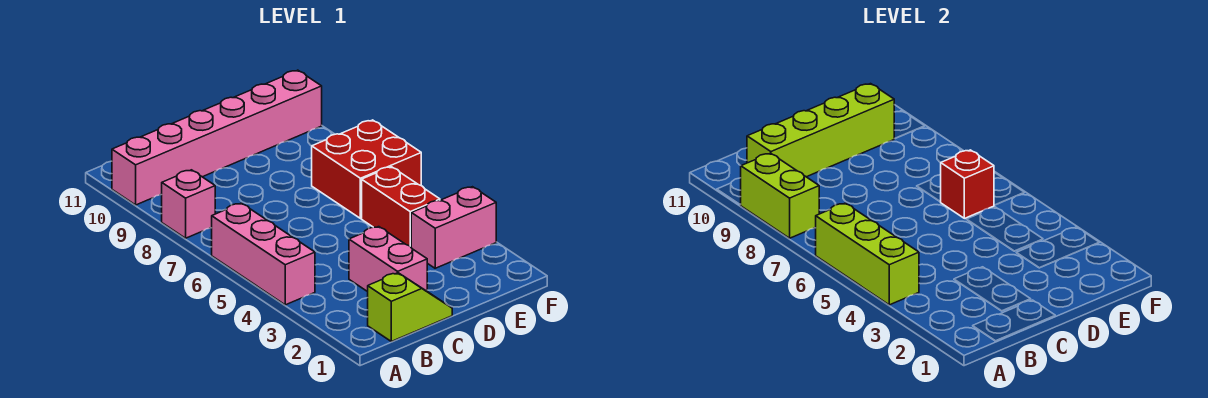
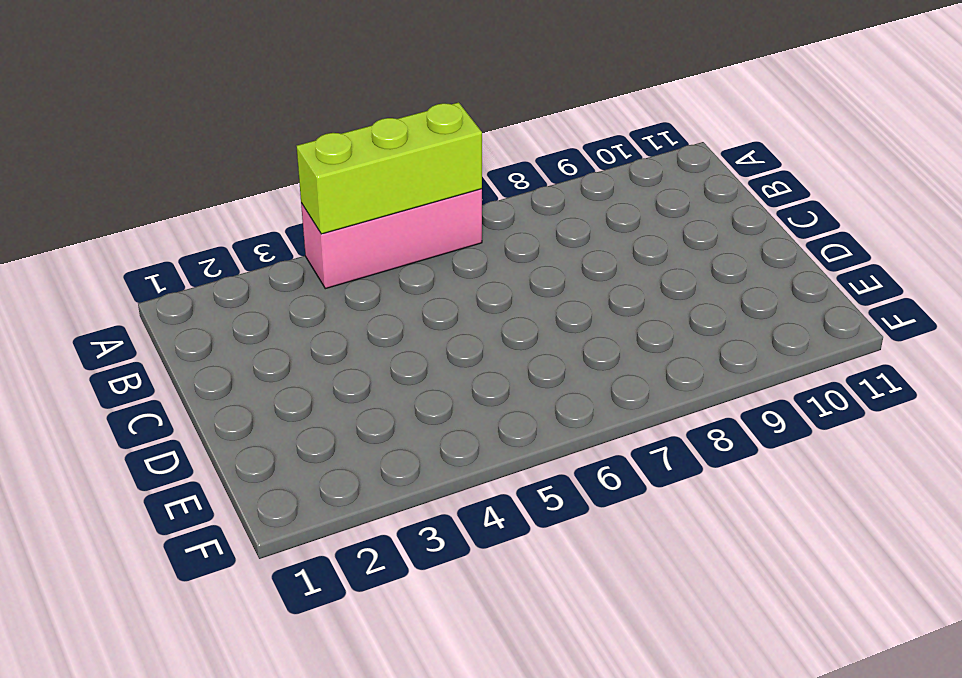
none -> pink 1x1 brick [161,170,215,238]
none -> pink 1x6 brick [112,70,322,205]
none -> lime 1x2 slope [368,273,452,341]

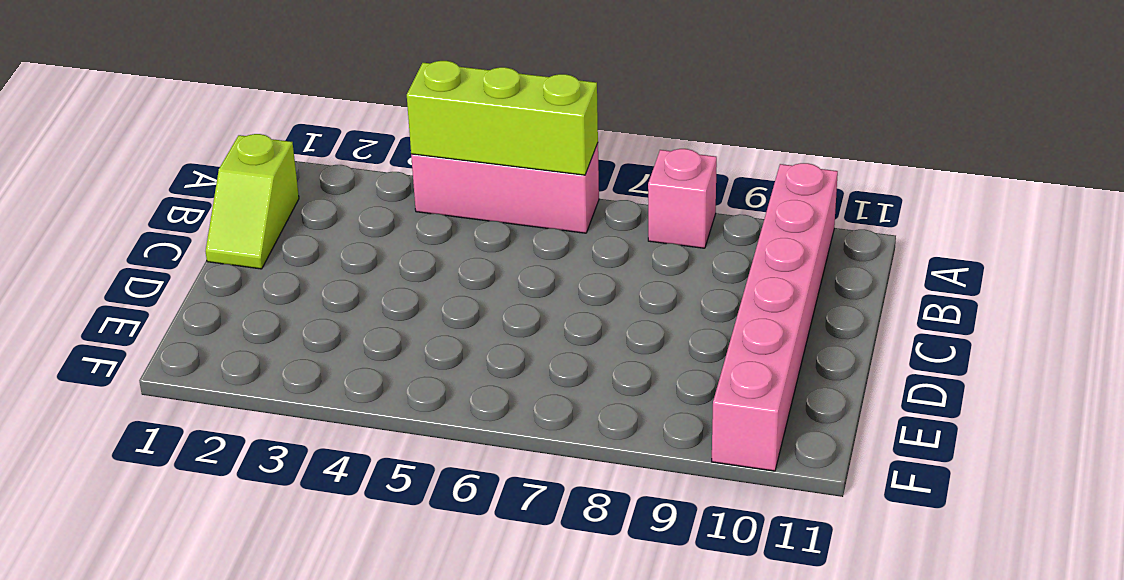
none -> pink 1x2 brick [349,227,427,292]
none -> pink 1x2 brick [411,187,496,268]
none -> red 1x2 brick [362,167,440,247]

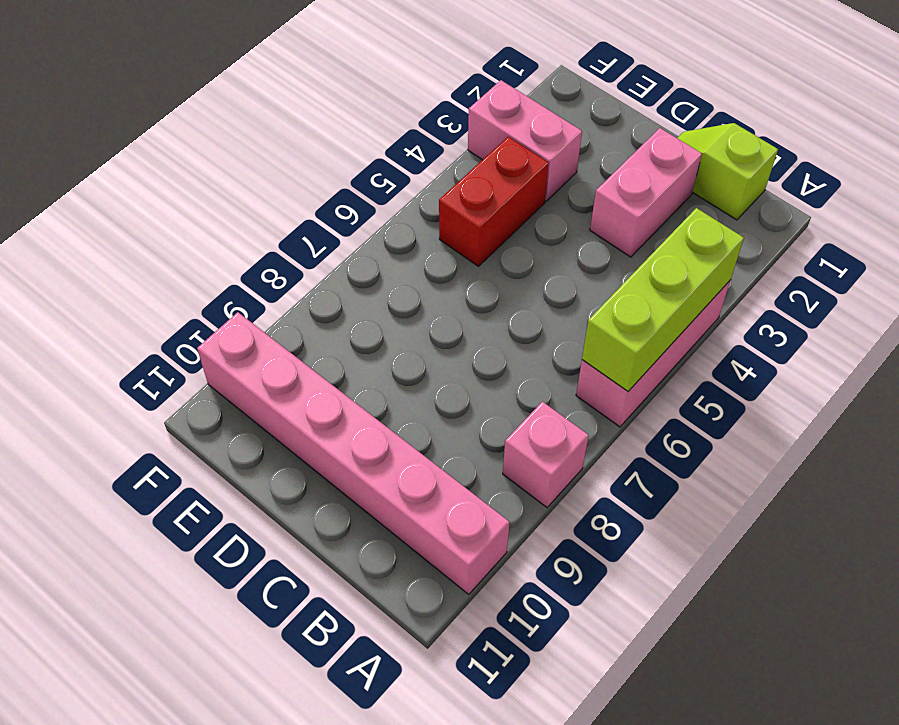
none -> red 2x2 brick [312,120,421,218]
none -> lime 1x2 brick [741,153,819,238]
none -> lime 1x4 brick [747,84,894,177]

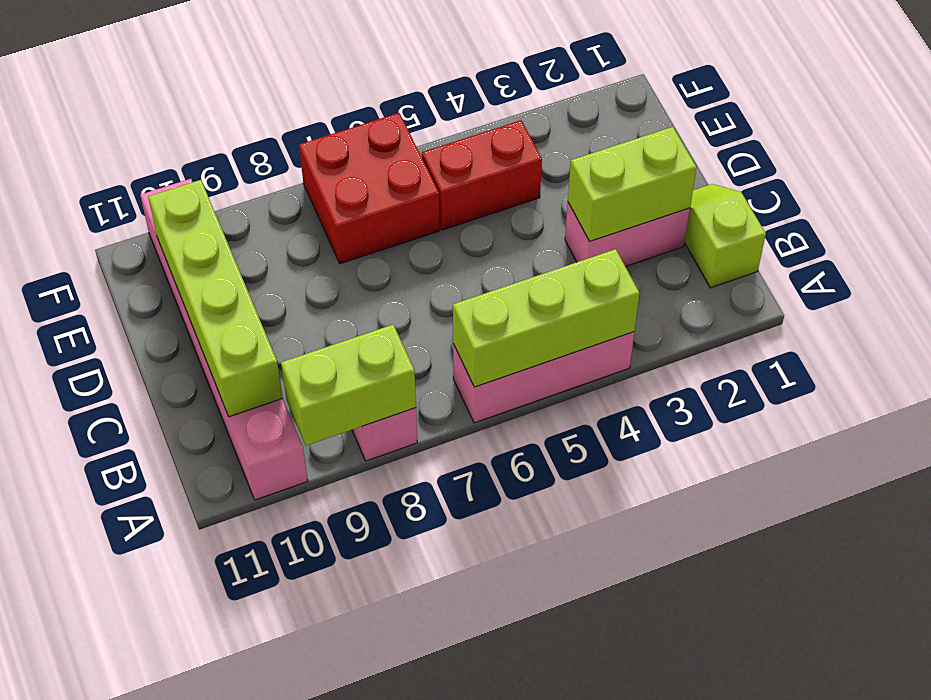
lime 1x2 brick [568,127,697,241] -> none
none -> pink 1x2 brick [411,187,496,268]
none -> red 1x1 brick [941,150,994,218]

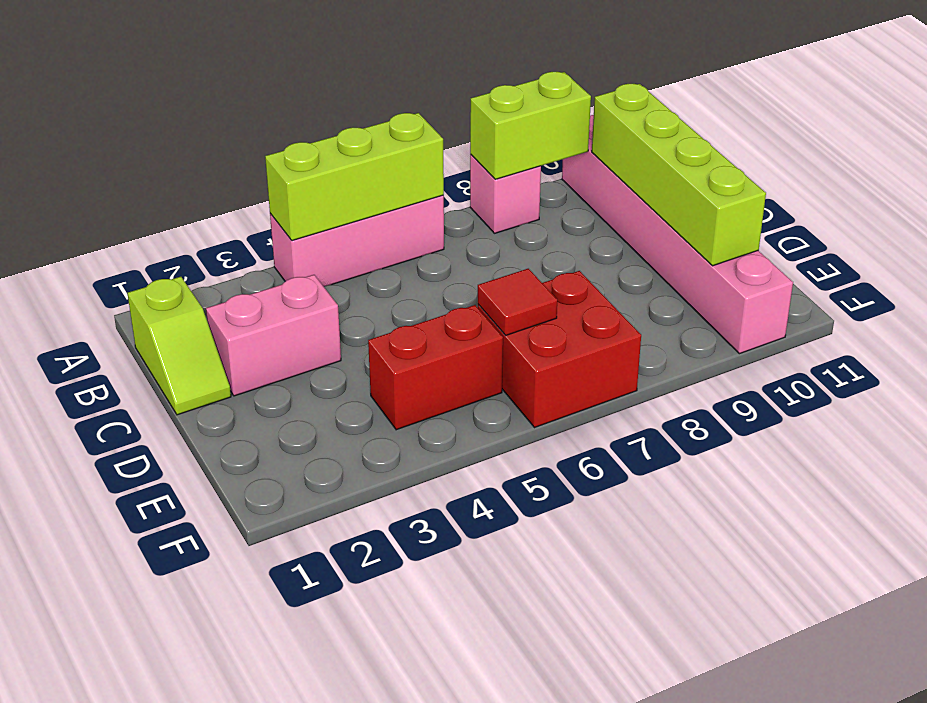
red 1x1 tile [478,269,557,335] -> red 1x1 brick [941,150,994,218]
none -> pink 1x2 brick [411,187,496,268]

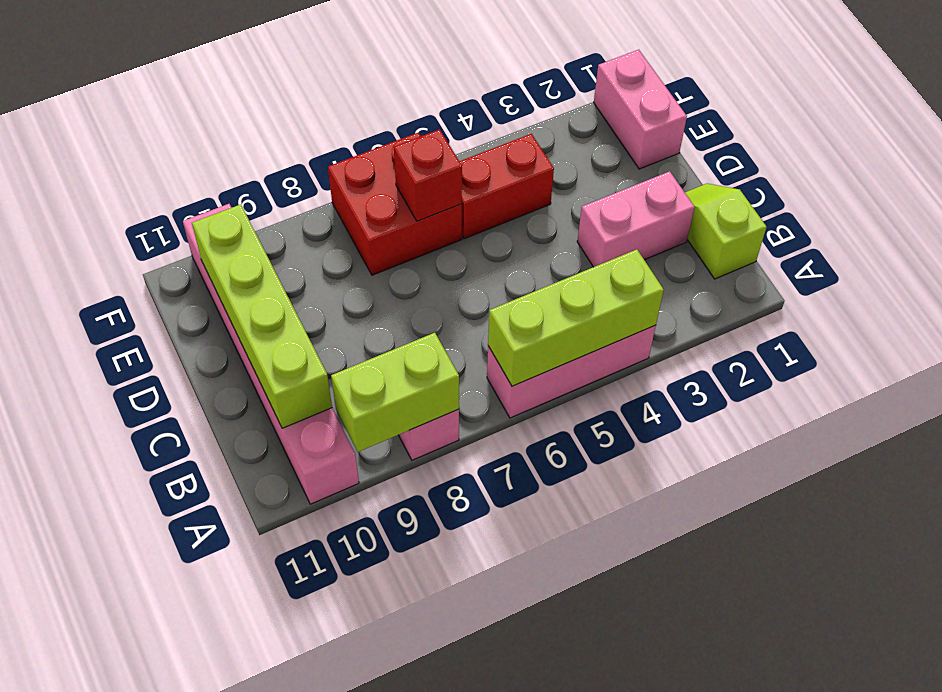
pink 1x2 brick [594,50,687,169] -> pink 1x2 brick moved to [411,187,496,268]

